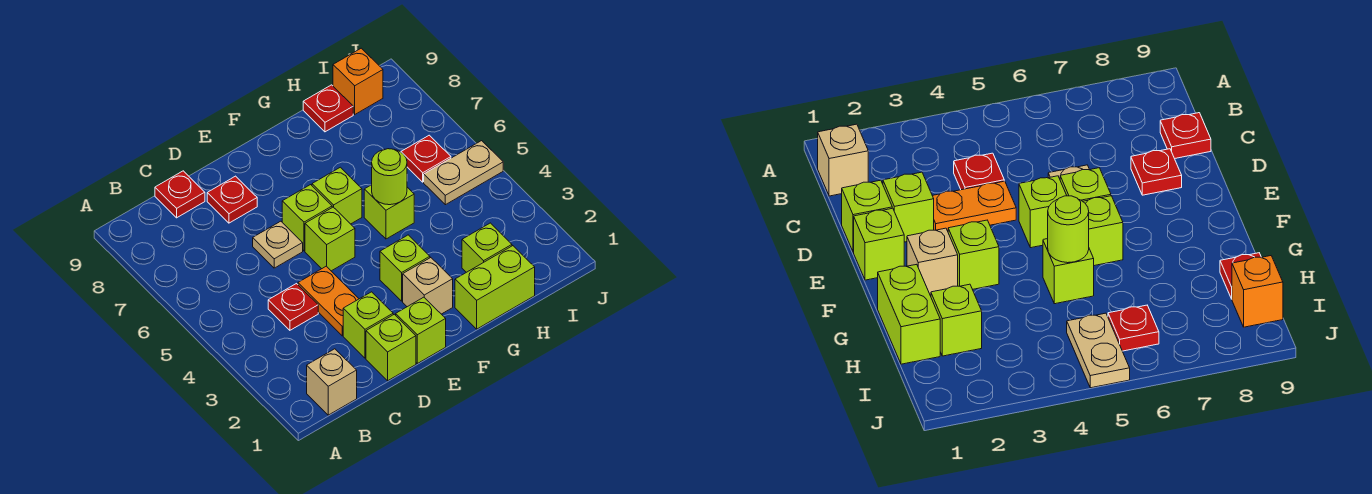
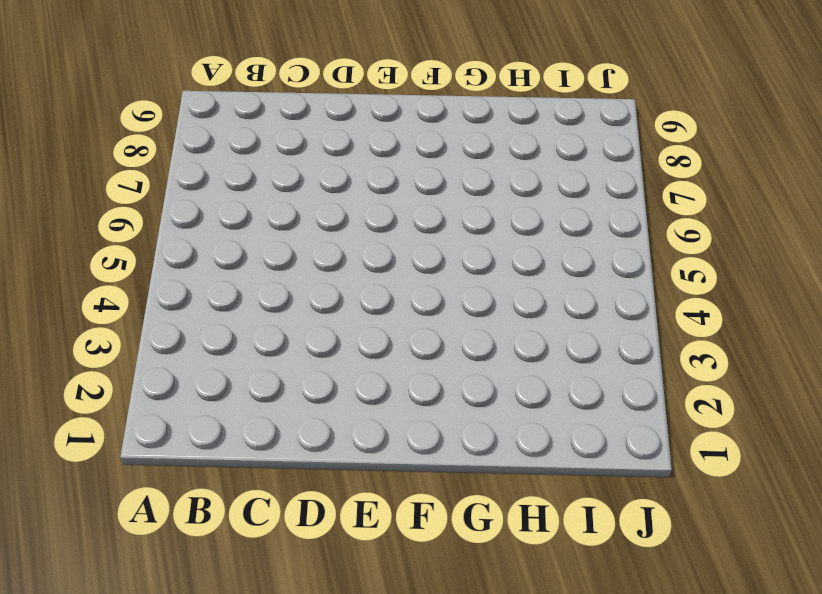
none -> tan 1x1 brick [307,349,357,415]
none -> red 1x1 plate [268,284,318,330]
none -> red 1x1 plate [155,171,205,218]

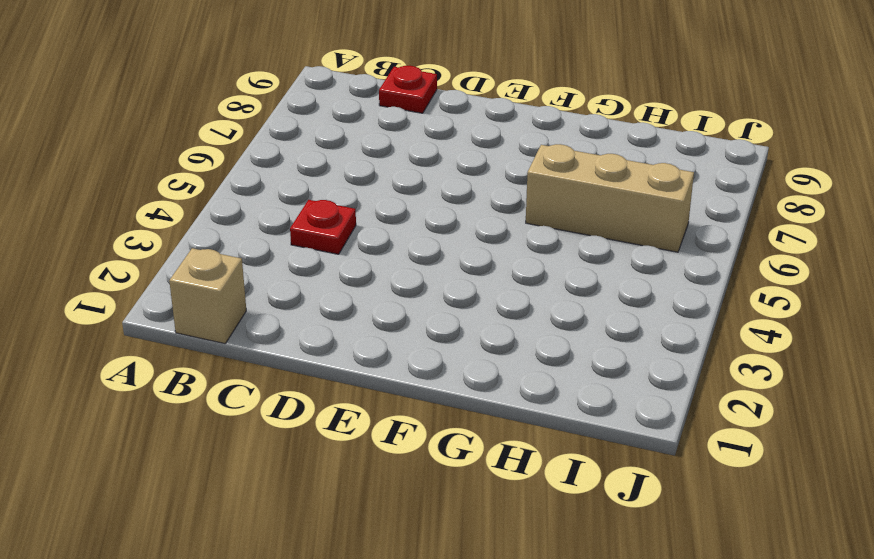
tan 1x3 brick [526,144,694,252] -> red 1x1 plate [401,135,451,182]
none -> lime 1x1 brick [366,314,416,381]
none -> lime 1x1 brick [343,292,393,358]
none -> orange 1x2 plate [298,266,359,336]

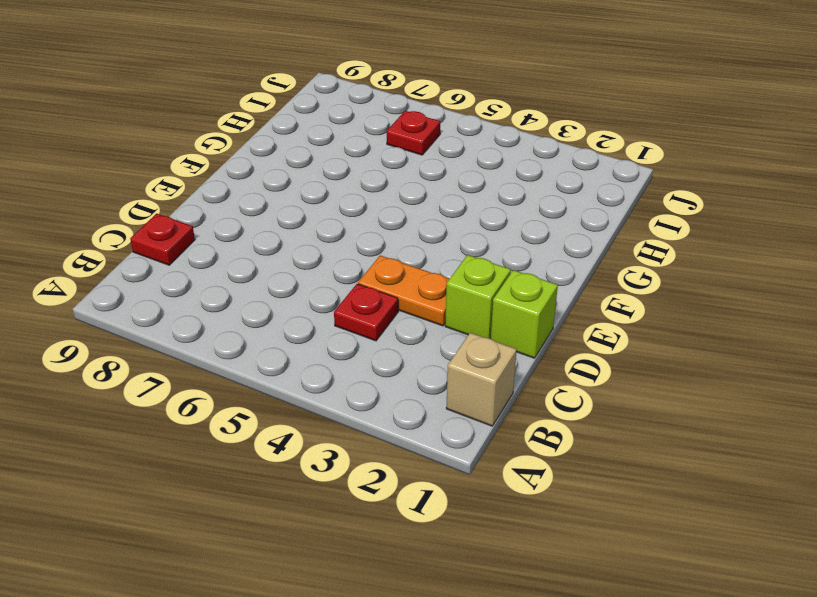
none -> tan 1x1 plate [253,221,303,268]
none -> red 1x1 plate [207,176,257,223]
none -> lime 1x1 brick [396,297,446,363]

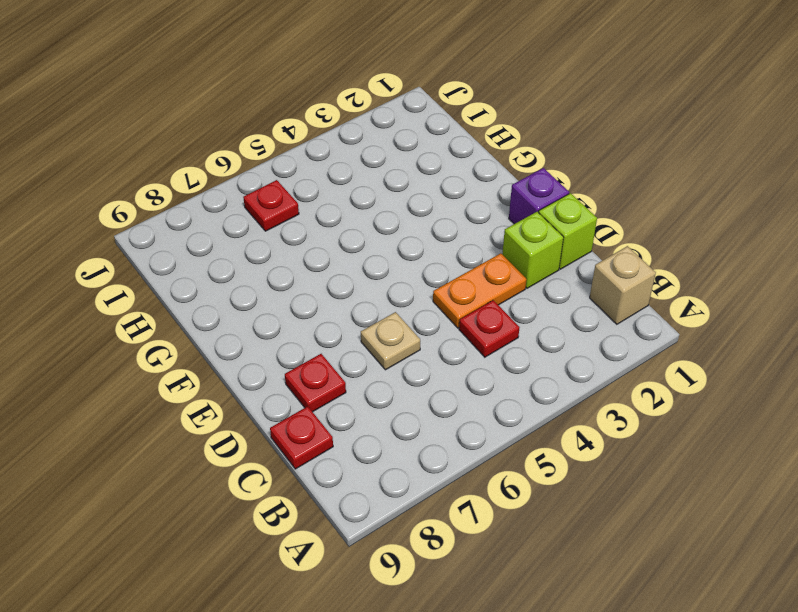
purple 1x1 brick [509,168,569,224] -> lime 1x1 brick [396,297,446,363]
none -> lime 1x1 brick [305,207,355,271]
none -> lime 1x1 brick [282,185,332,251]
none -> tan 1x1 brick [403,258,453,314]

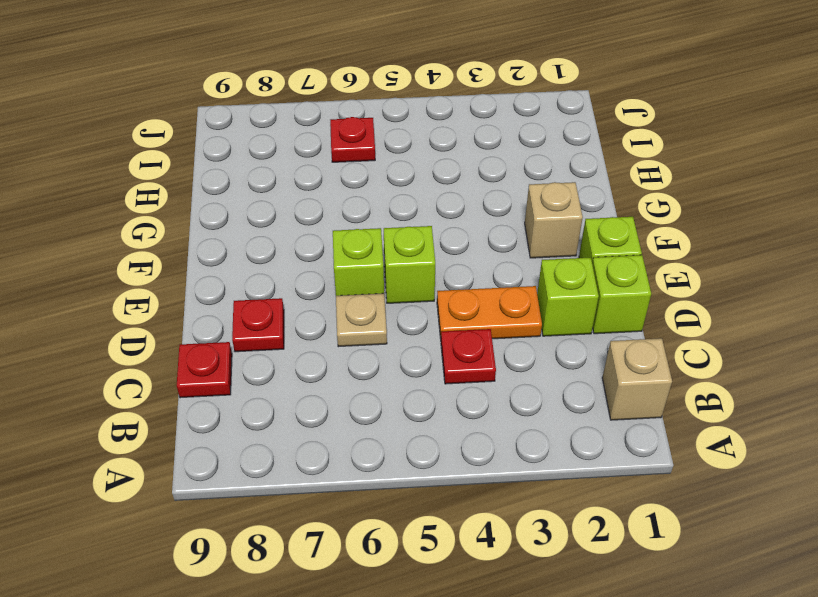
none -> lime 1x1 brick [380,235,430,301]
none -> lime 1x1 brick [312,167,362,224]
none -> lime 1x2 brick [455,246,535,329]

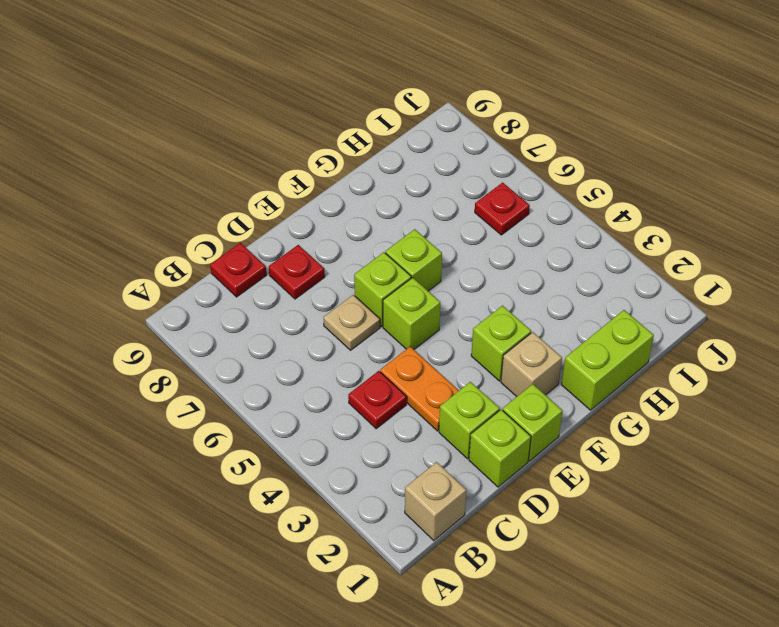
none -> lime 1x1 brick [364,185,414,239]
none -> lime 1x1 brick [462,223,512,272]
none -> red 1x1 plate [303,85,353,132]

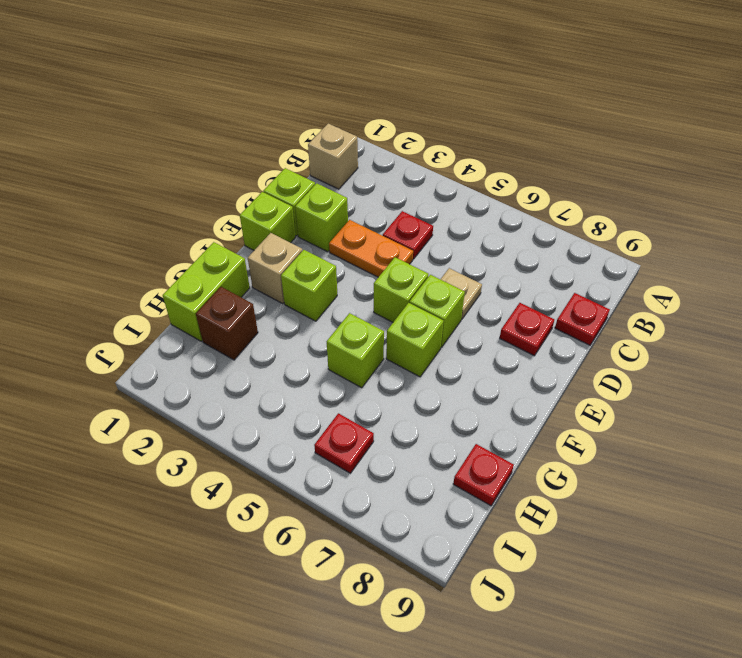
brown 1x1 brick [196,287,258,360] -> lime 1x1 brick [462,223,512,272]
none -> tan 1x2 plate [424,141,503,205]
none -> orange 1x1 brick [333,48,383,114]
none -> lime 1x1 round brick [372,149,407,205]

